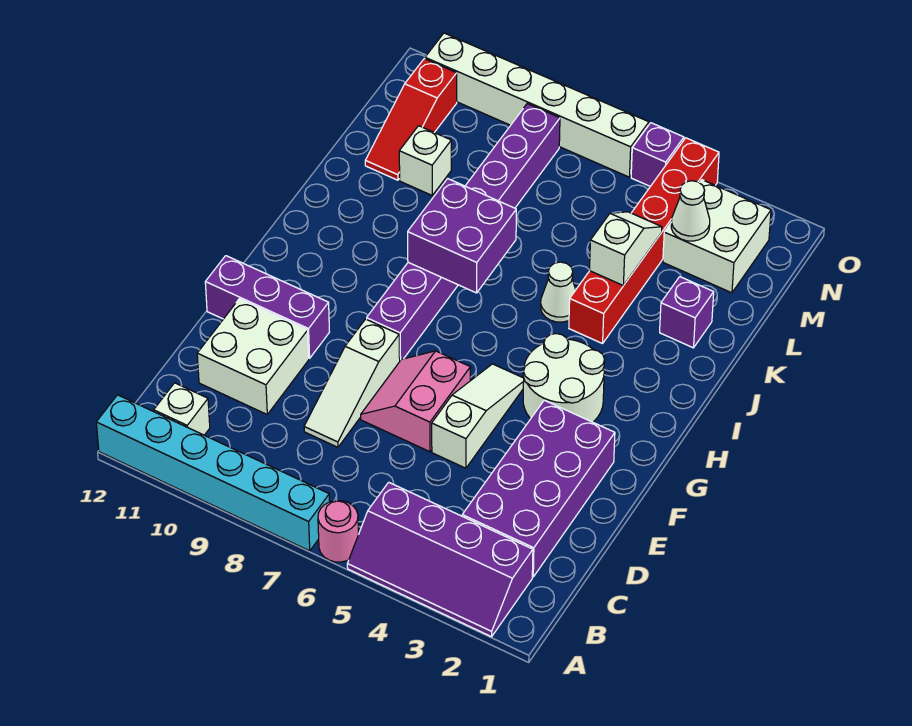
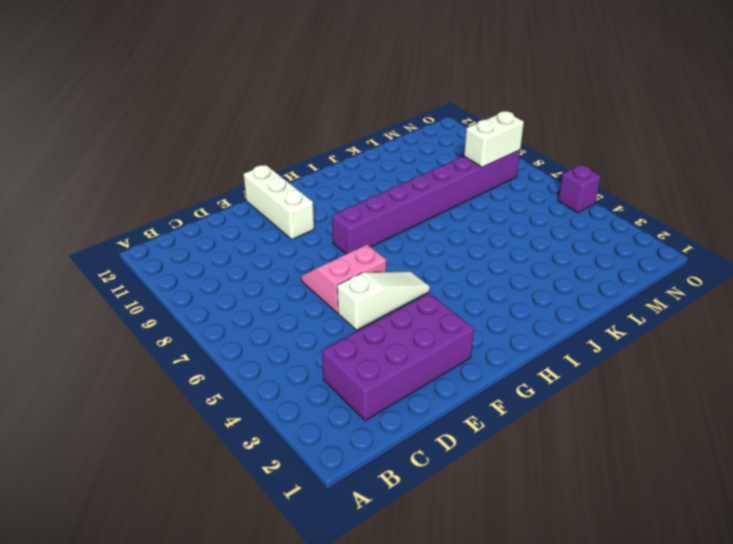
white 1x3 brick [243,165,314,239] -> purple 1x3 brick [205,256,329,358]
white 1x2 brick [464,111,524,167] -> none
none -> purple 2x4 slope [347,482,533,637]
none -> pink 1x1 round brick [318,501,358,562]
none -> cyan 1x6 brick [96,395,330,551]

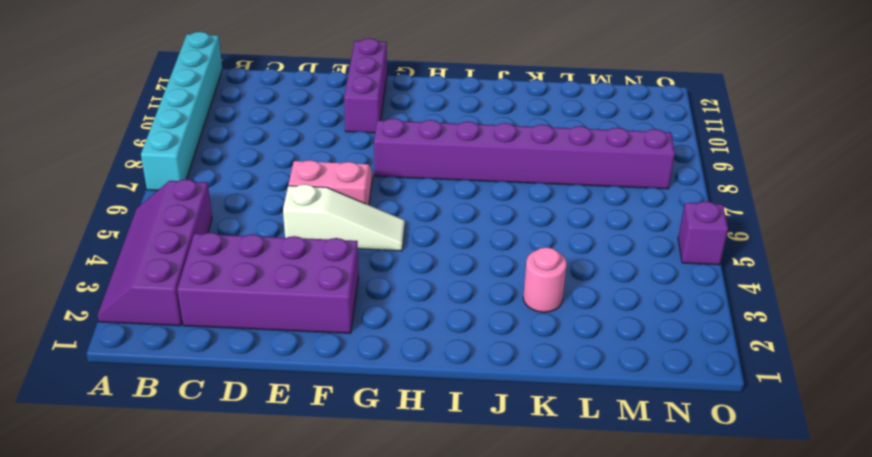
pink 1x1 round brick [523,247,567,312] -> pink 1x1 round brick moved to [318,501,358,562]
none -> white 1x1 brick [154,383,210,435]
none -> white 1x3 slope [304,319,400,447]
none -> white 2x2 brick [197,299,309,414]

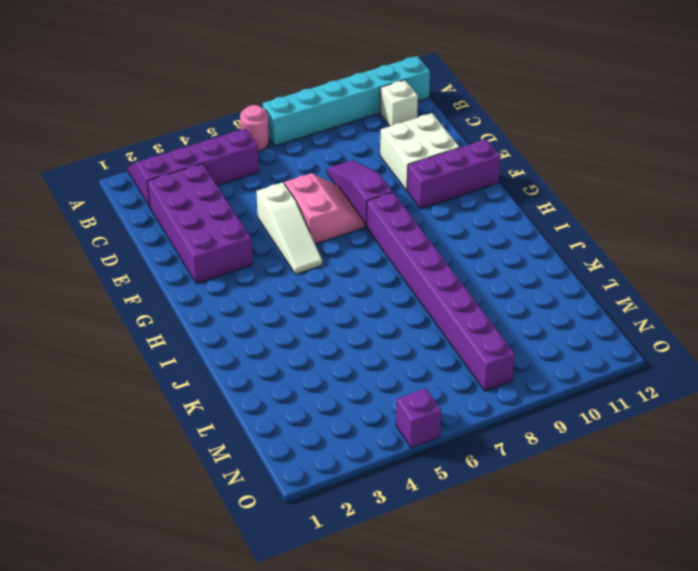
purple 1x3 slope [327,160,393,227] -> white 1x3 slope [304,319,400,447]
none -> white 2x2 round brick [523,334,605,422]
none -> red 1x6 brick [569,138,719,344]
none -> white 1x1 cone [541,262,576,322]

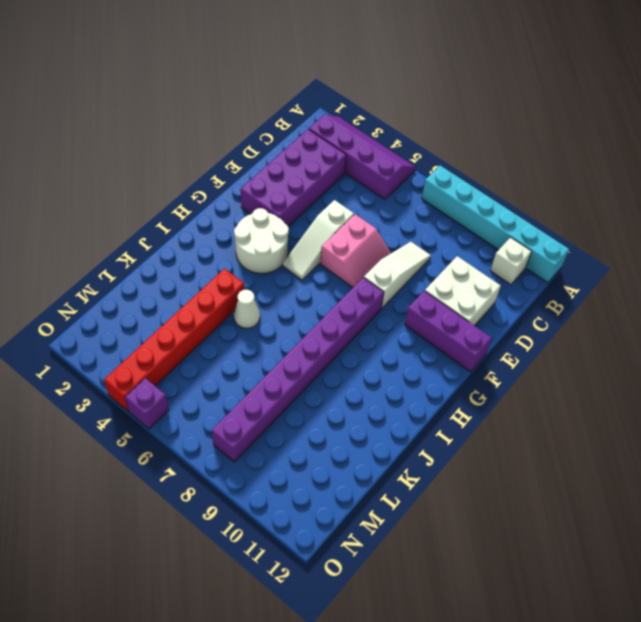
none -> pink 1x1 round brick [318,501,358,562]
none -> purple 1x1 brick [660,277,714,348]
none -> white 1x1 brick [399,126,451,195]

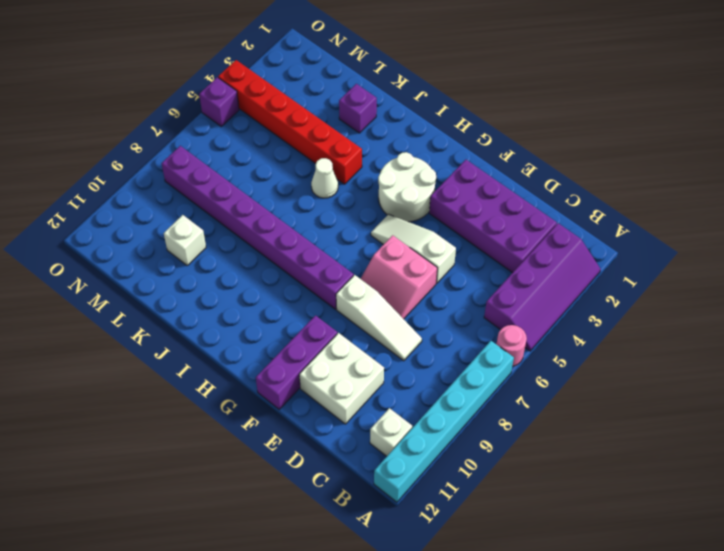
none -> red 1x3 slope [365,59,457,180]
none -> white 2x2 brick [663,180,771,293]
none -> white 1x6 brick [425,33,649,177]

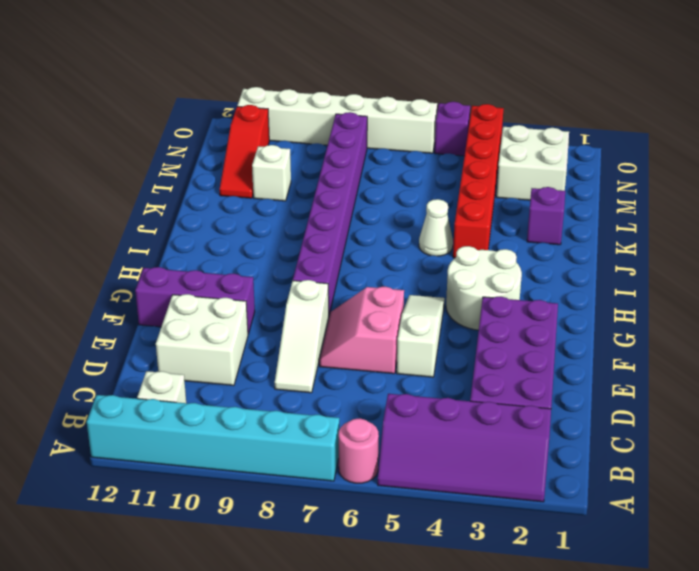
none -> purple 2x2 brick [408,179,516,293]
none -> white 1x2 slope [590,212,662,286]
none -> white 1x1 cone [671,181,710,241]

